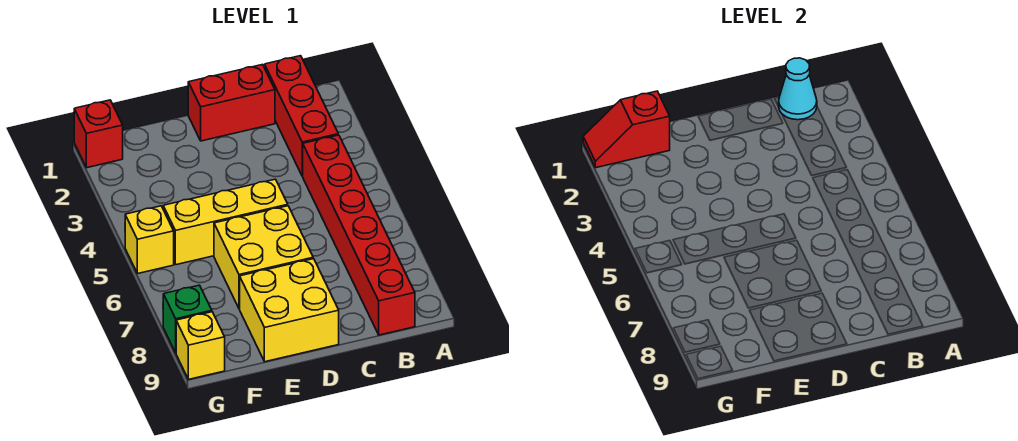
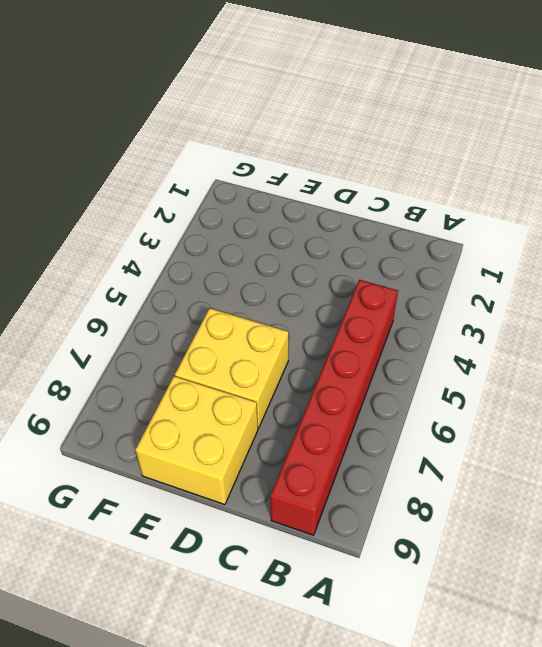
none -> red 1x3 brick [265,56,338,176]
none -> red 1x2 brick [188,65,275,141]
none -> yellow 1x3 brick [163,179,288,265]

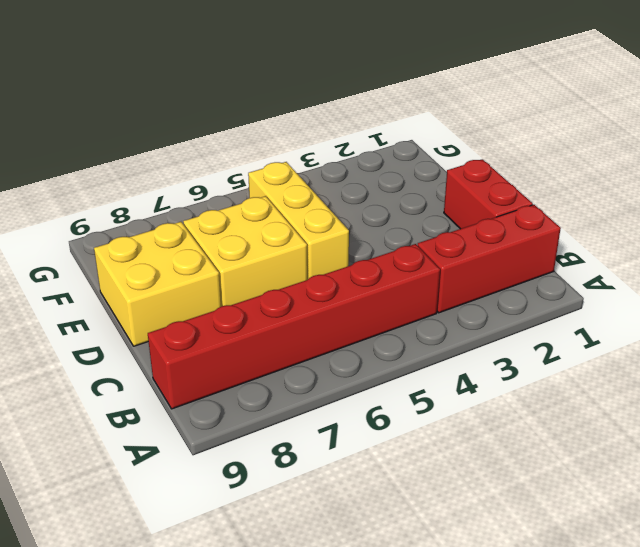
none -> red 1x1 brick [74,100,123,168]
none -> yellow 1x1 brick [125,206,174,274]
none -> green 1x1 brick [163,285,212,353]

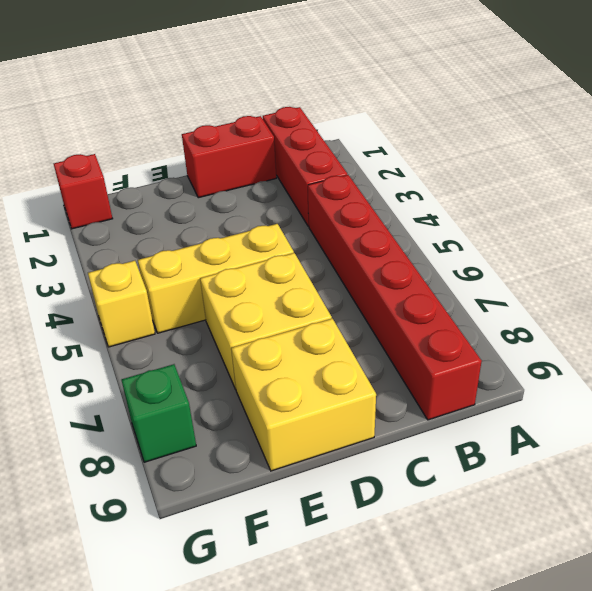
none -> yellow 1x1 brick [176,312,225,379]
none -> cyan 1x1 cone [779,58,817,120]
none -> red 1x2 slope [583,91,670,168]

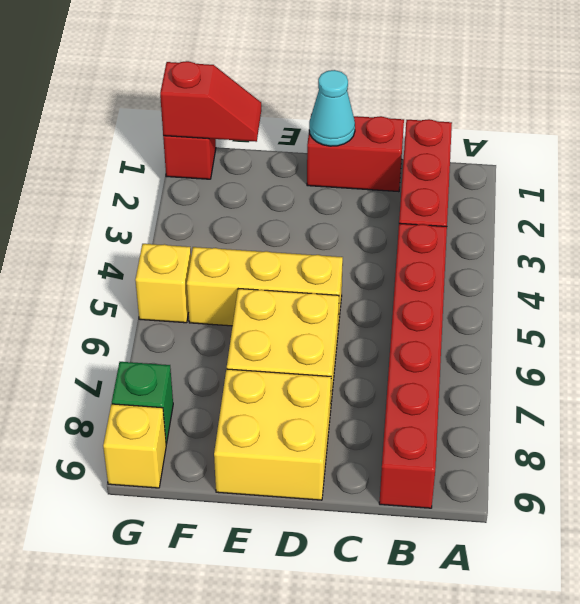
cyan 1x1 cone [309,70,355,146] -> cyan 1x1 cone moved to [779,58,817,120]
red 1x2 slope [160,61,261,142] -> red 1x2 slope turned to [583,91,670,168]

